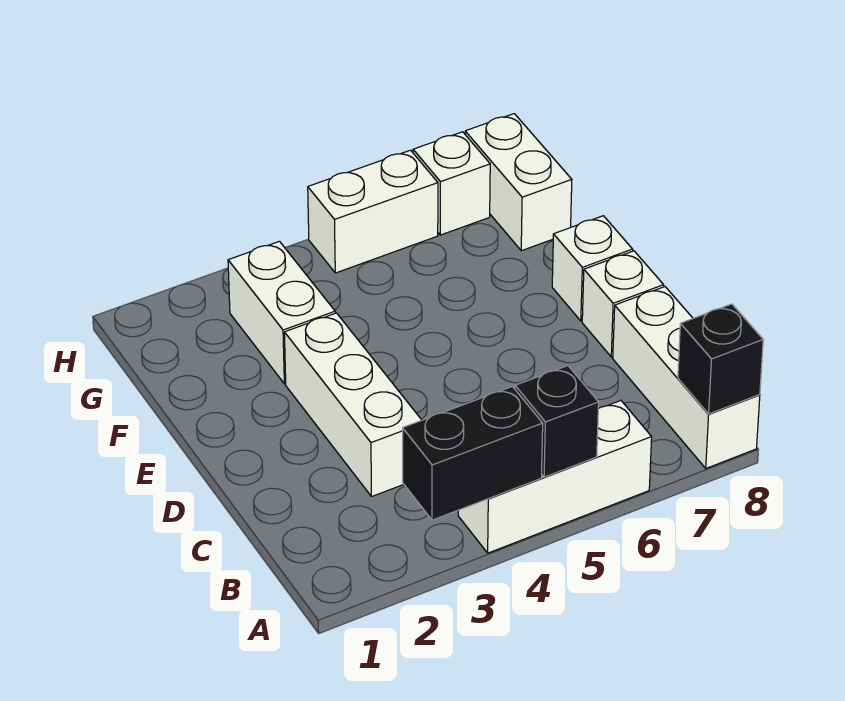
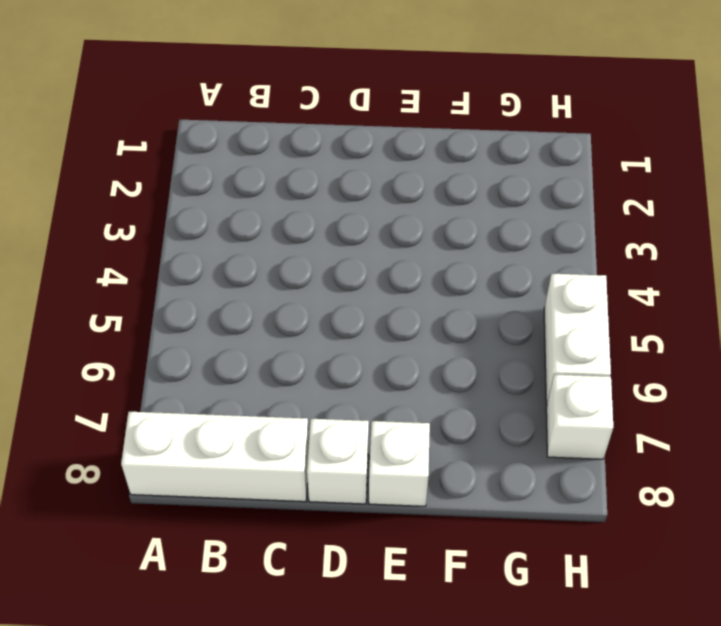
none -> white 1x3 brick [458,401,652,553]
none -> white 1x3 brick [284,313,421,497]
none -> white 1x2 brick [228,241,335,384]

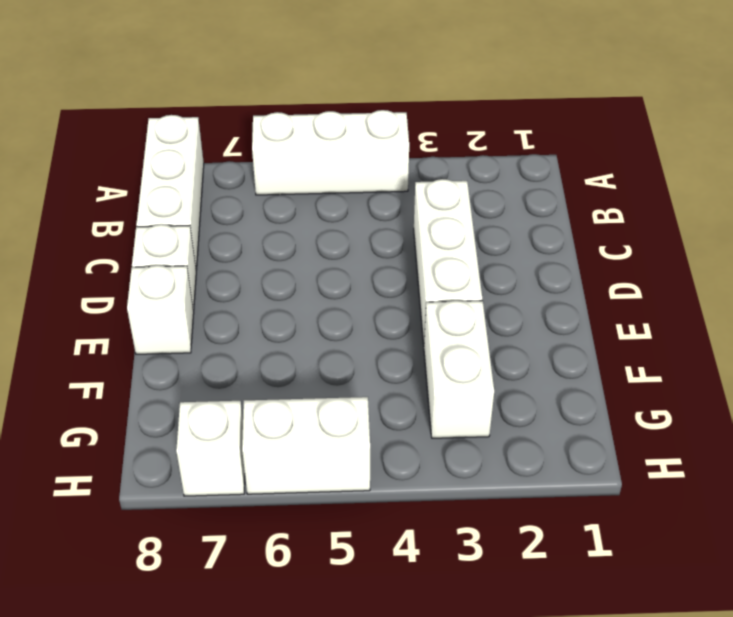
none -> white 1x2 brick [465,114,572,251]
none -> black 1x2 brick [403,386,543,520]
none -> black 1x1 brick [515,366,599,477]

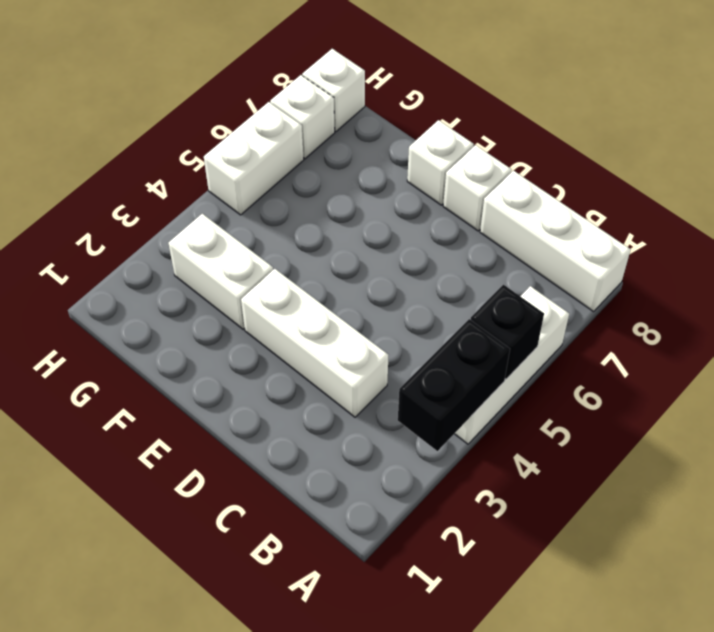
white 1x1 brick [302,49,365,131] -> white 1x2 brick [465,114,572,251]
none -> black 1x1 brick [678,304,763,414]

